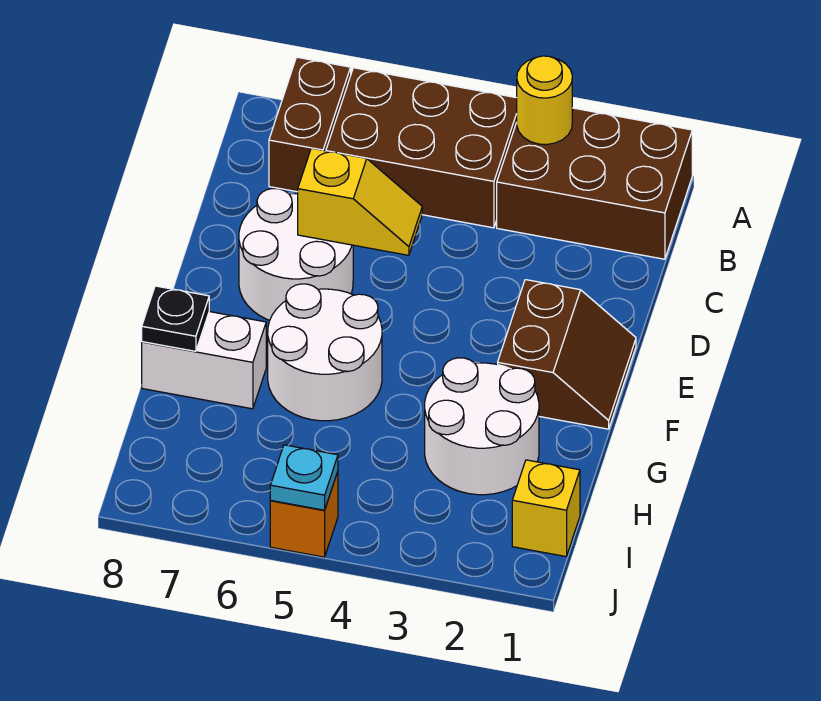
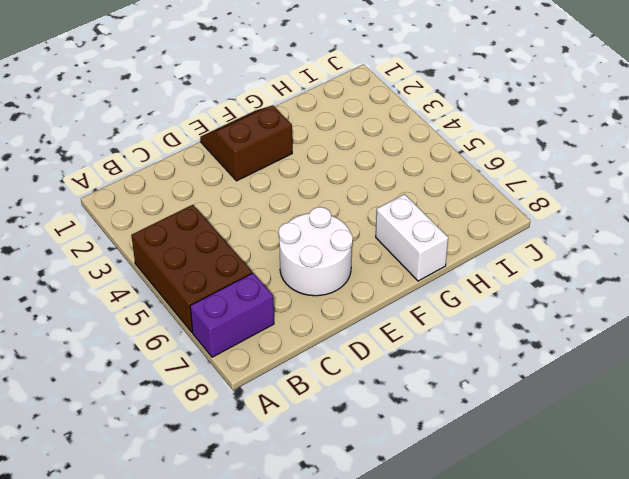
purple 1x2 brick [190,273,274,357] -> brown 1x2 brick [269,57,351,192]
none -> brown 2x3 brick [497,108,692,259]
none -> white 2x2 round brick [268,284,382,421]
none -> white 2x2 round brick [425,358,539,495]

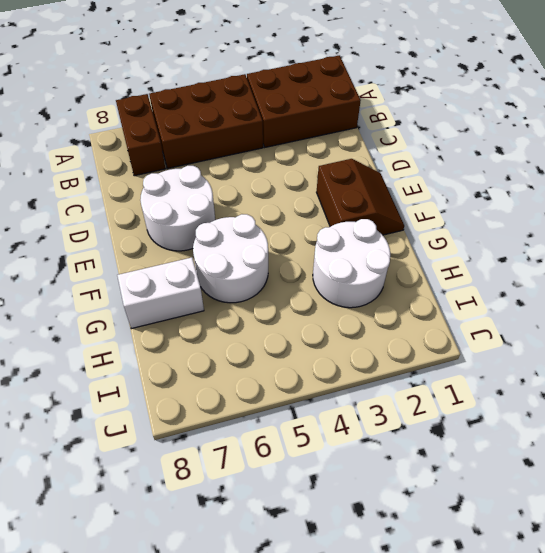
none -> yellow 1x1 brick [512,460,580,557]
none -> orange 1x1 brick [270,472,338,557]
none -> yellow 1x1 round brick [517,56,572,145]

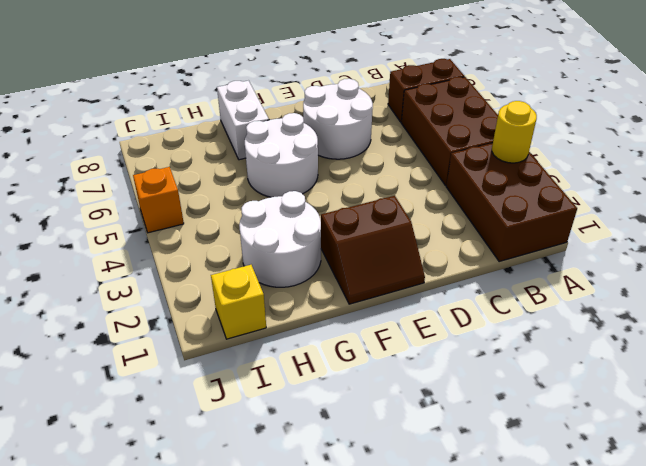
none -> yellow 1x2 slope [298,148,422,255]
none -> black 1x1 plate [142,286,209,351]
none -> cyan 1x1 plate [270,445,338,510]

